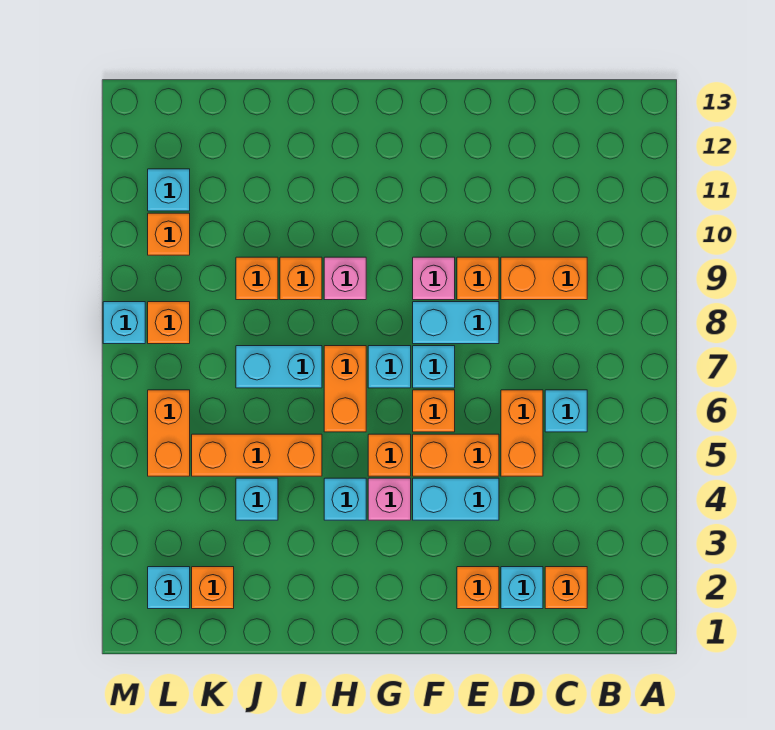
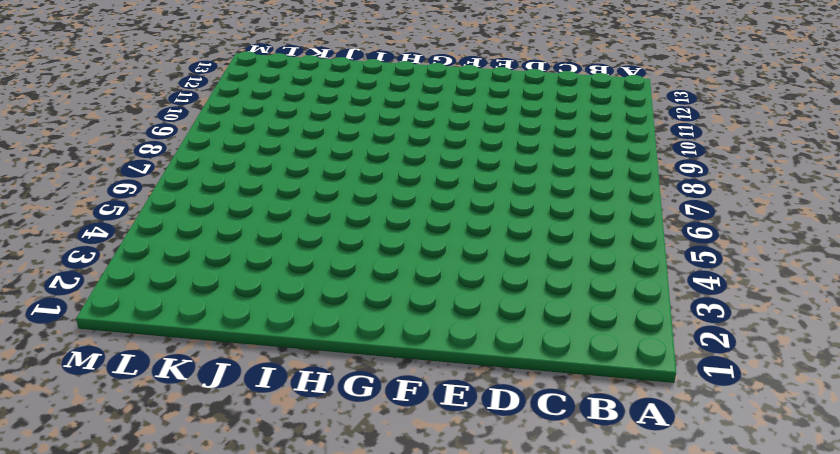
none -> orange 1x1 brick [545,567,587,609]
none -> cyan 1x1 brick [545,390,587,432]
none -> orange 1x2 brick [501,257,587,300]
none -> cyan 1x1 brick [501,567,543,609]

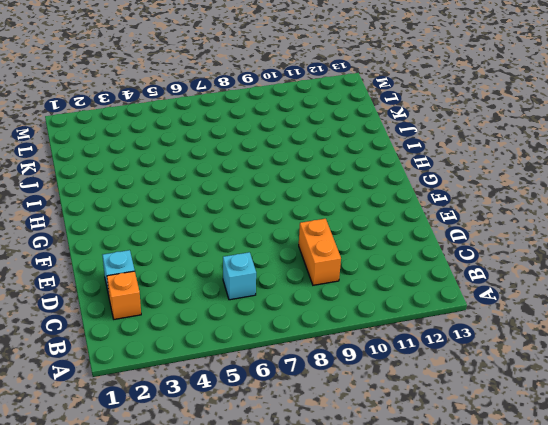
none -> orange 1x2 brick [501,390,543,476]
none -> orange 1x1 brick [457,567,499,609]
none -> cyan 1x2 brick [413,478,499,520]
none -> orange 1x2 brick [413,434,499,476]

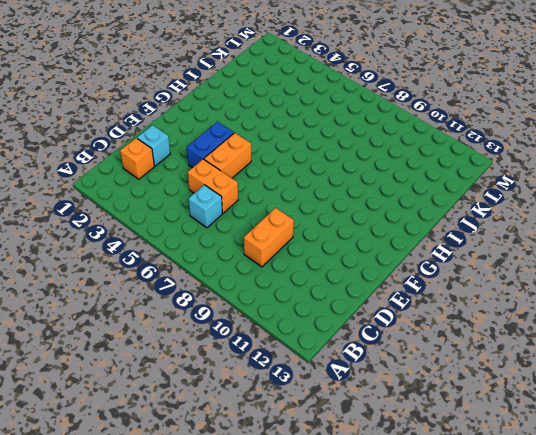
blue 1x2 brick [187,122,234,168] -> cyan 1x2 brick [413,478,499,520]
none -> orange 1x1 brick [457,567,499,609]
none -> cyan 1x2 brick [413,302,499,344]
none -> orange 1x1 brick [457,257,499,300]
none -> orange 1x1 brick [413,390,455,432]

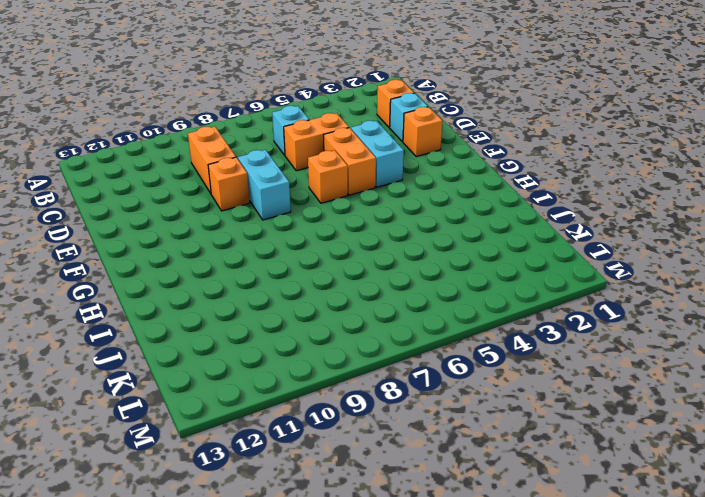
none -> cyan 1x1 brick [413,346,455,388]
none -> pink 1x1 brick [413,257,455,300]
none -> pink 1x1 brick [368,478,411,520]
none -> orange 1x1 brick [368,434,411,476]

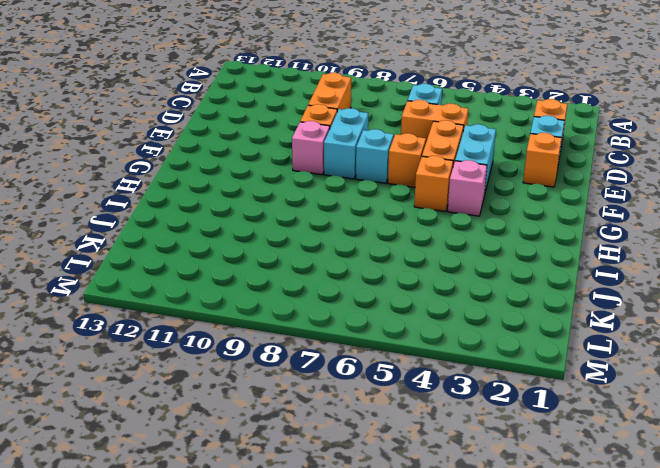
none -> cyan 1x1 brick [368,346,411,388]
none -> cyan 1x1 brick [324,478,366,520]
none -> orange 1x2 brick [324,346,366,432]
none -> pink 1x1 brick [324,257,366,300]

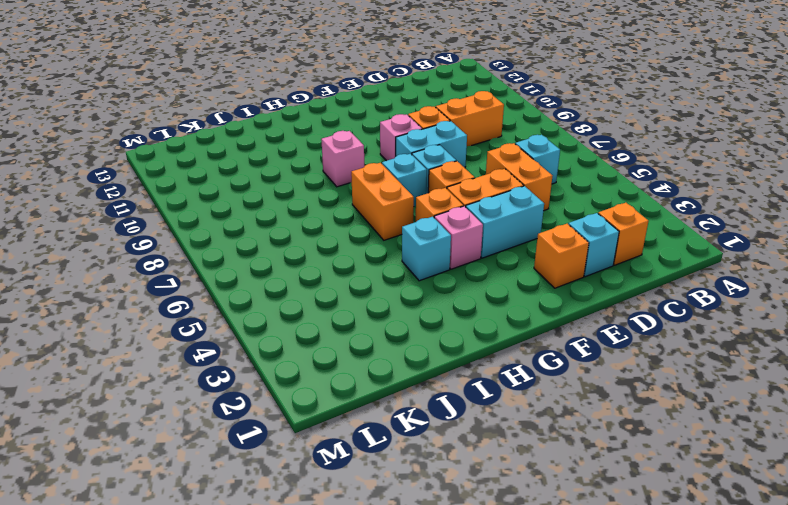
none -> orange 1x3 brick [192,434,322,476]
none -> cyan 1x2 brick [236,346,322,388]
none -> orange 1x1 brick [280,257,322,300]
none -> cyan 1x1 brick [236,478,278,520]

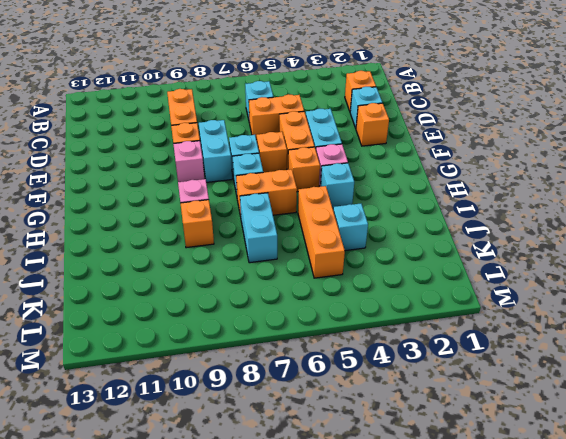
none -> orange 1x1 brick [236,257,278,300]
none -> orange 1x1 brick [192,567,234,609]
none -> cyan 1x1 brick [148,567,190,609]
none -> orange 1x2 brick [148,390,190,476]

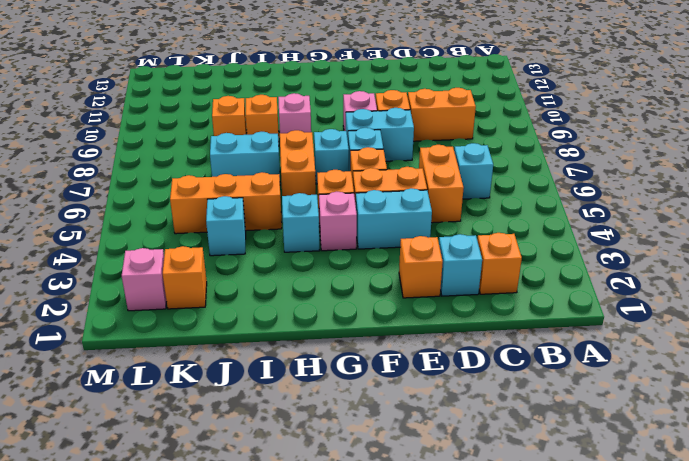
pink 1x1 brick [122,248,167,311] -> cyan 1x1 brick [148,567,190,609]
none -> orange 1x2 brick [148,390,190,476]
none -> orange 1x1 brick [148,302,190,344]
none -> orange 1x1 brick [148,213,190,255]
none -> cyan 1x1 brick [148,169,190,211]

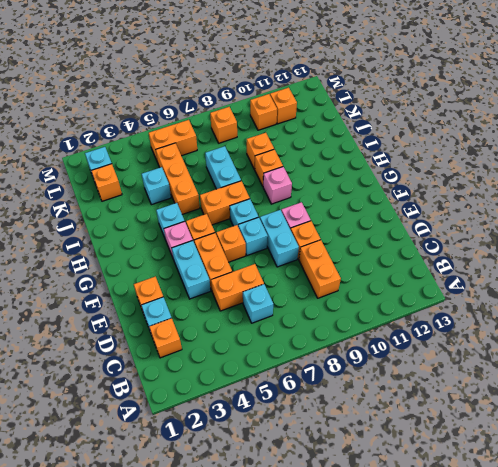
orange 1x1 brick [270,88,297,124] -> cyan 1x1 brick [148,169,190,211]
none -> cyan 1x1 brick [103,302,145,344]

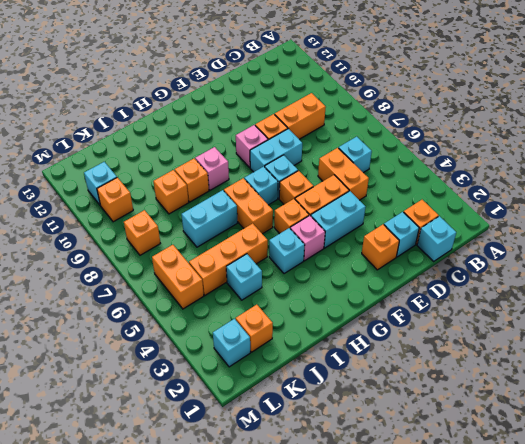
cyan 1x1 brick [417,216,456,261] -> cyan 1x1 brick moved to [103,302,145,344]

